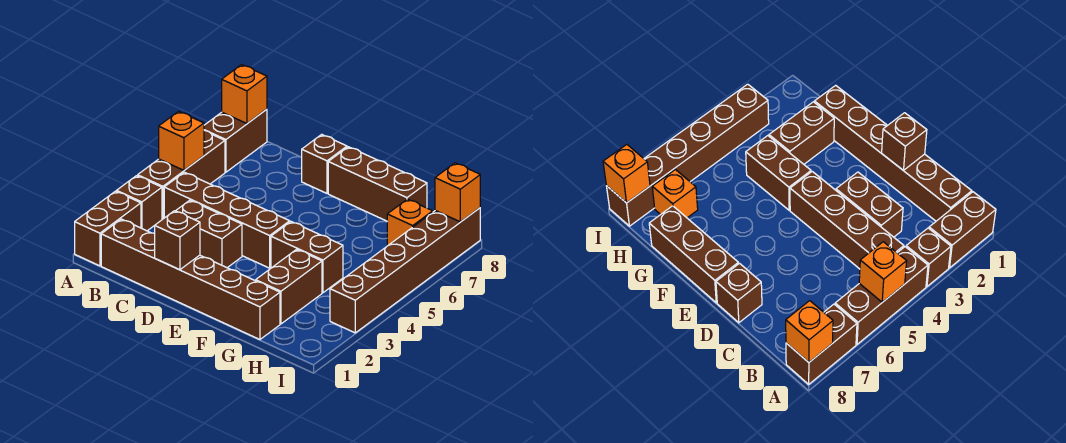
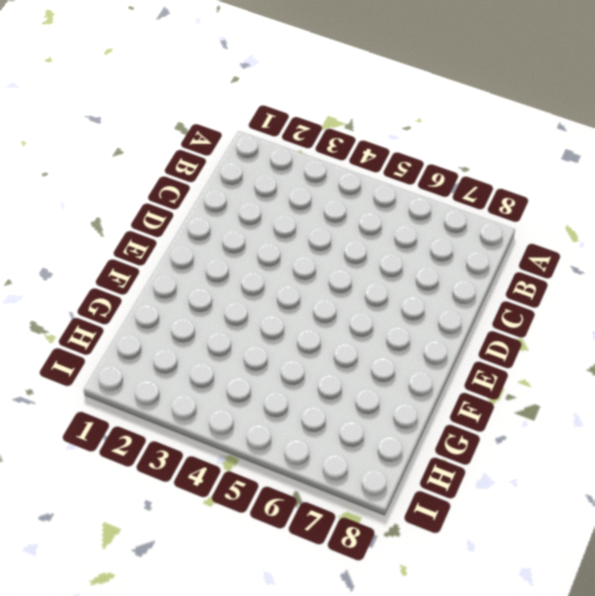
none -> brown 1x2 brick [75,191,141,266]
none -> brown 1x1 brick [117,176,162,231]
none -> brown 1x3 brick [138,130,225,219]

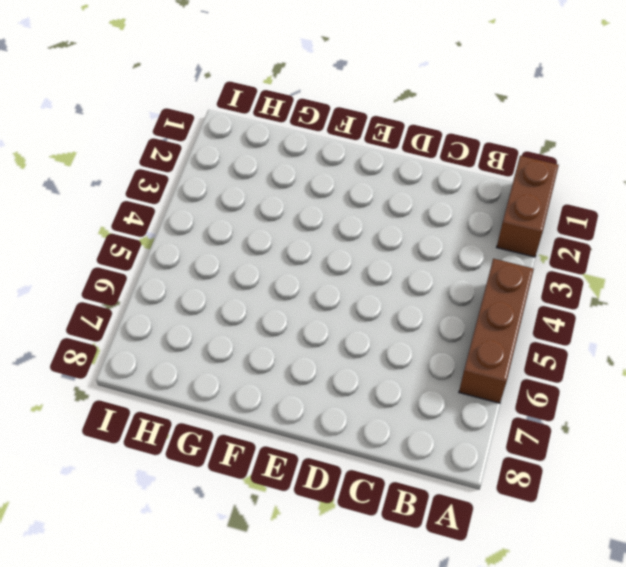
none -> brown 1x1 brick [117,176,162,231]
none -> brown 1x2 brick [204,109,267,172]
none -> brown 1x6 brick [101,219,280,340]

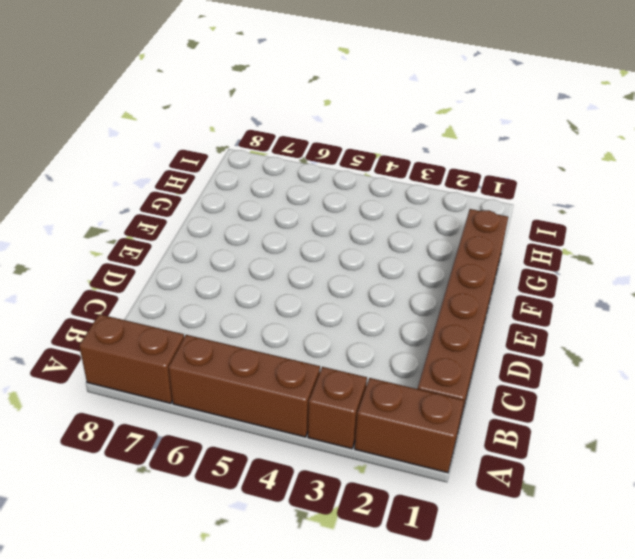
none -> brown 1x4 brick [164,172,290,268]
none -> brown 1x2 brick [176,200,242,268]
none -> brown 1x1 brick [302,134,347,193]

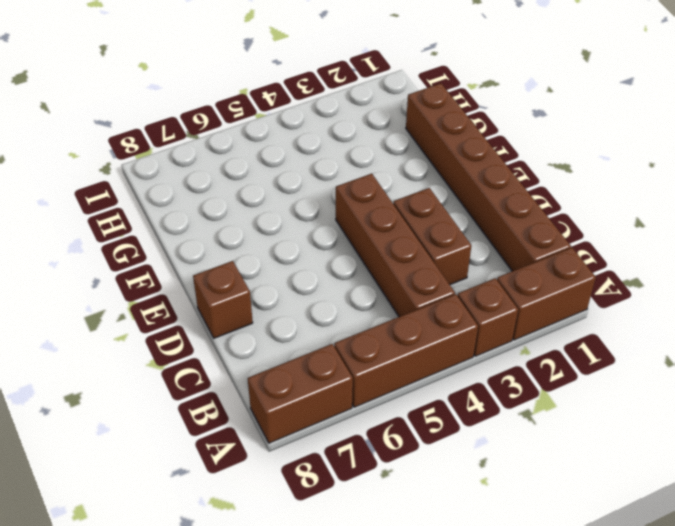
none -> brown 1x3 brick [328,147,427,221]
none -> brown 1x2 brick [271,222,343,293]
none -> brown 1x2 brick [256,249,322,324]

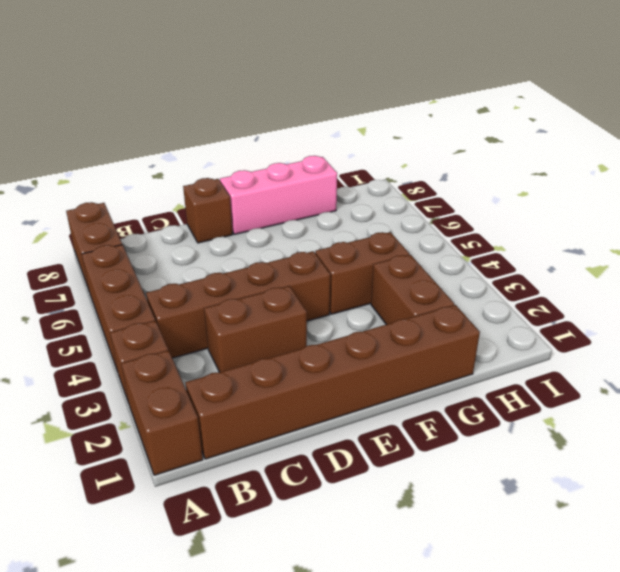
pink 1x3 brick [220,156,337,234] -> brown 1x3 brick [328,147,427,221]
none -> orange 1x1 brick [387,199,433,246]
none -> brown 1x6 brick [330,208,480,333]
none -> orange 1x1 brick [159,111,204,170]

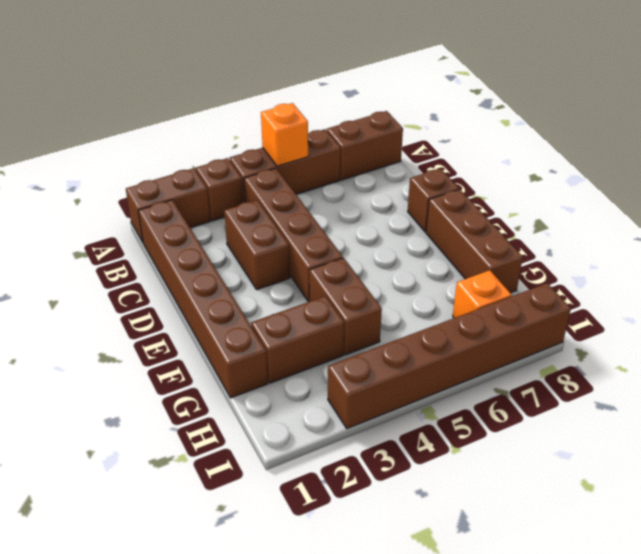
none -> orange 1x1 brick [222,65,267,124]
none -> brown 1x1 brick [155,211,200,270]
none -> orange 1x1 brick [435,163,480,222]

